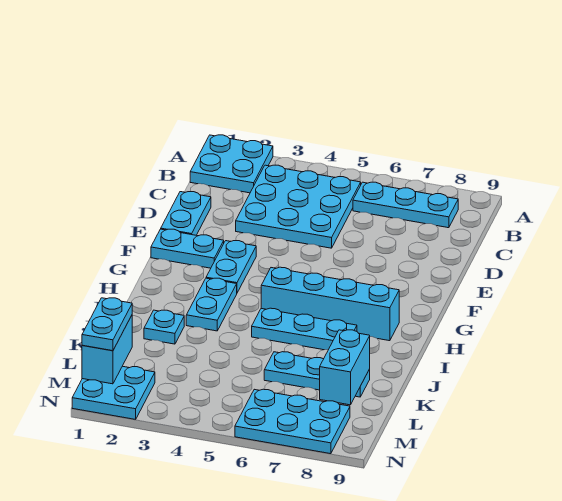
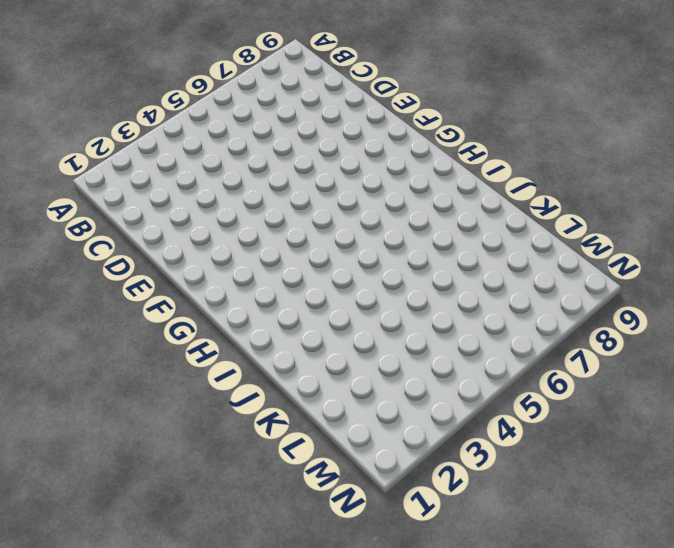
none -> cyan 2x2 plate [190,135,273,193]
none -> cyan 3x3 plate [236,165,361,248]
none -> cyan 1x3 plate [353,182,458,228]

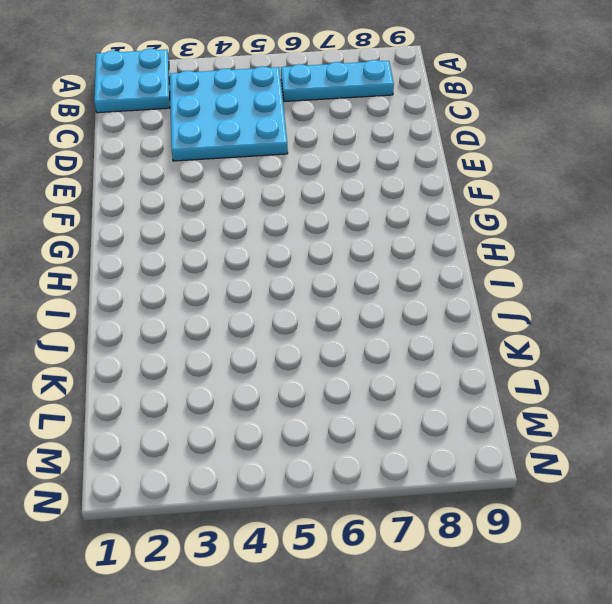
none -> cyan 1x2 plate [161,192,211,235]
none -> cyan 1x2 plate [151,229,224,268]
none -> cyan 1x2 plate [206,241,256,293]

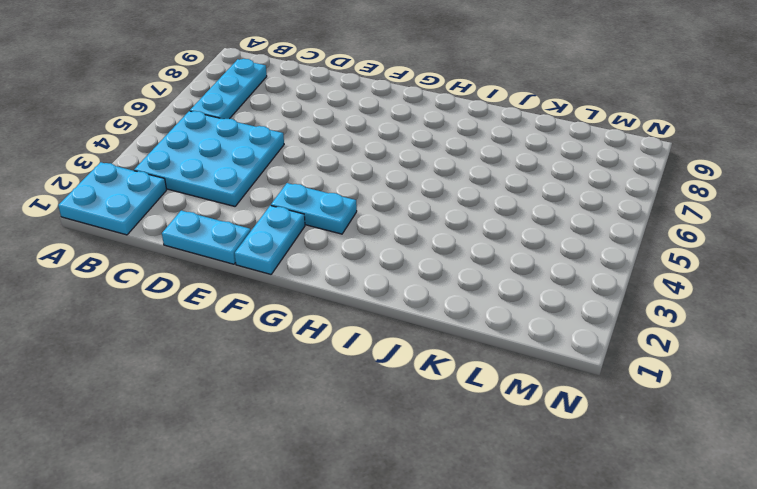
none -> cyan 1x2 plate [186,278,237,331]
none -> cyan 1x4 brick [261,267,399,341]
none -> cyan 1x3 plate [252,308,357,350]

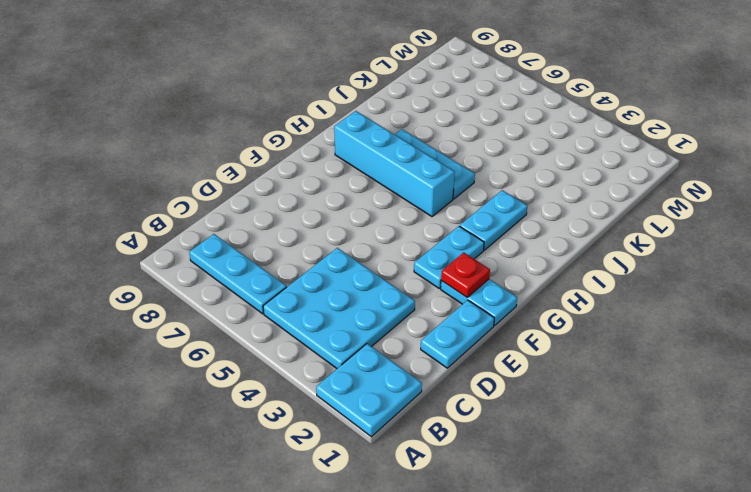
red 1x1 plate [441,253,490,297] -> none
none -> cyan 1x1 plate [144,310,184,344]
none -> cyan 1x3 plate [264,352,370,397]
none -> cyan 2x2 plate [72,366,155,419]

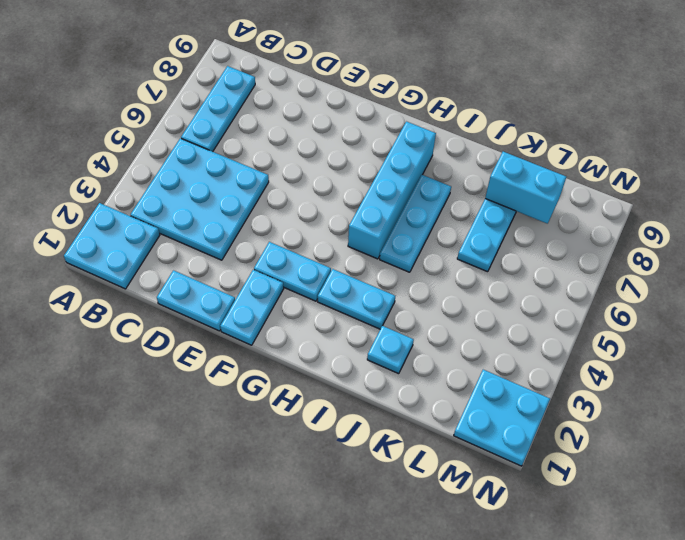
none -> cyan 2x3 plate [235,389,350,454]
none -> cyan 1x2 brick [82,315,132,384]
none -> cyan 1x2 plate [82,298,132,351]

